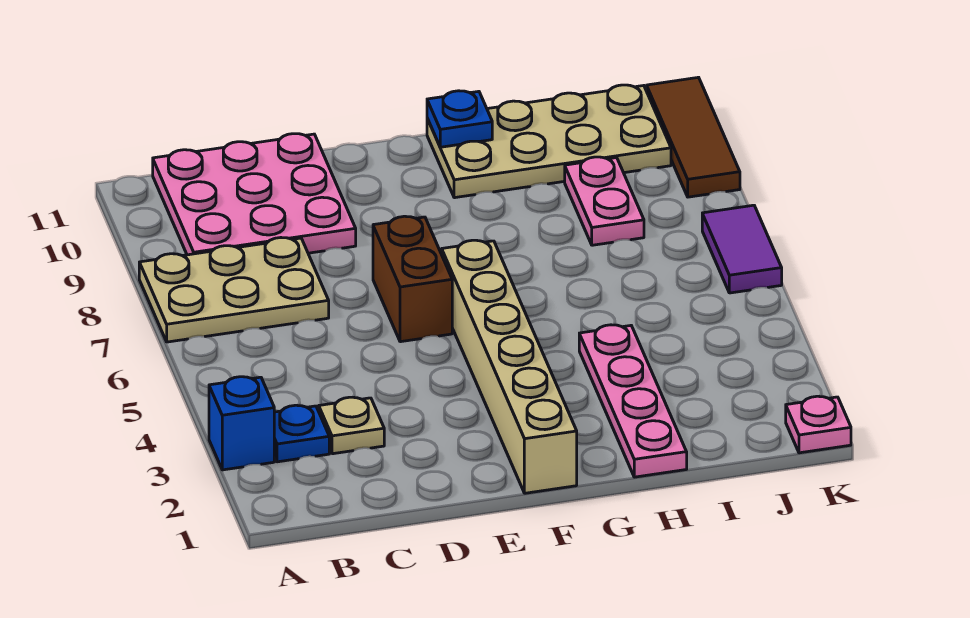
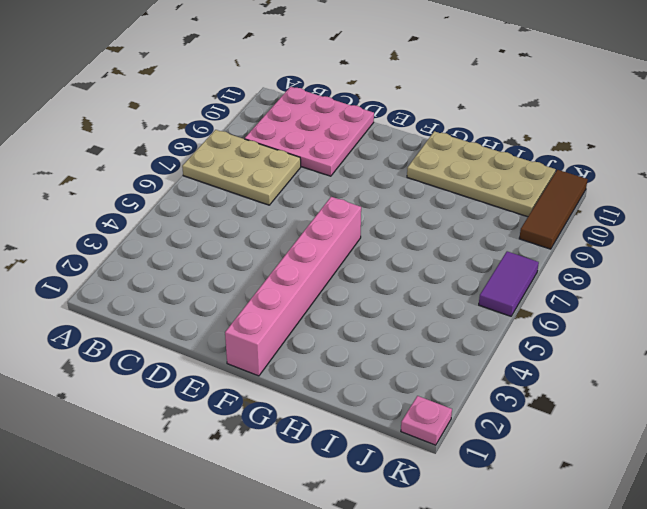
pink 1x6 brick [225,197,361,376] -> tan 1x6 brick [442,240,577,493]
none -> blue 1x1 brick [209,377,274,470]
none -> blue 1x1 plate [274,405,329,462]
none -> tan 1x1 plate [319,397,384,454]

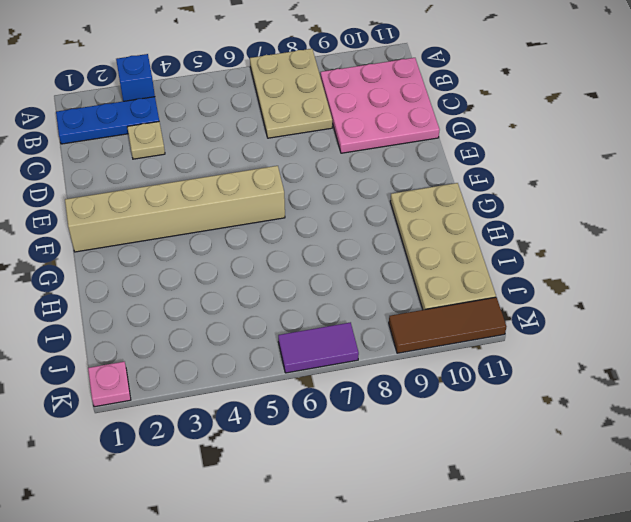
blue 1x3 plate [56,97,159,144] -> blue 1x1 plate [274,405,329,462]
none -> brown 1x2 brick [373,216,452,342]
none -> pink 1x4 plate [579,325,687,477]
none -> pink 1x2 plate [565,157,644,245]

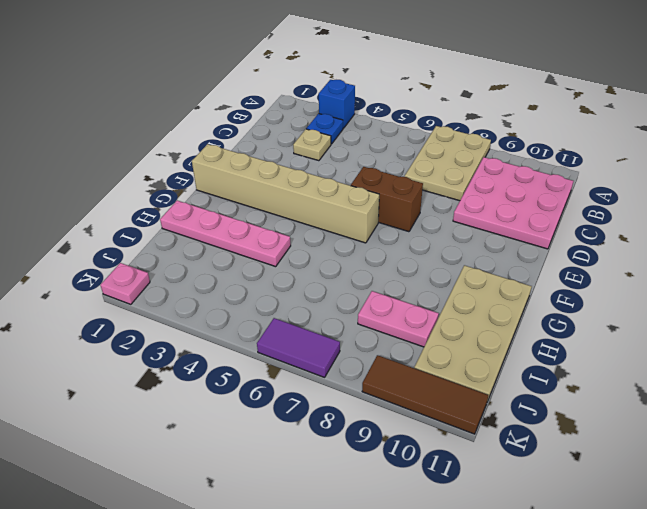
none -> blue 1x1 plate [427,91,492,147]

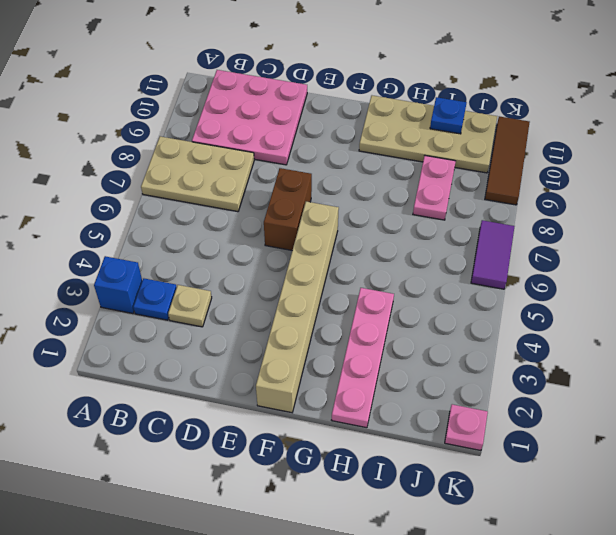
blue 1x1 plate [430,97,467,134] -> blue 1x1 plate moved to [427,91,492,147]

